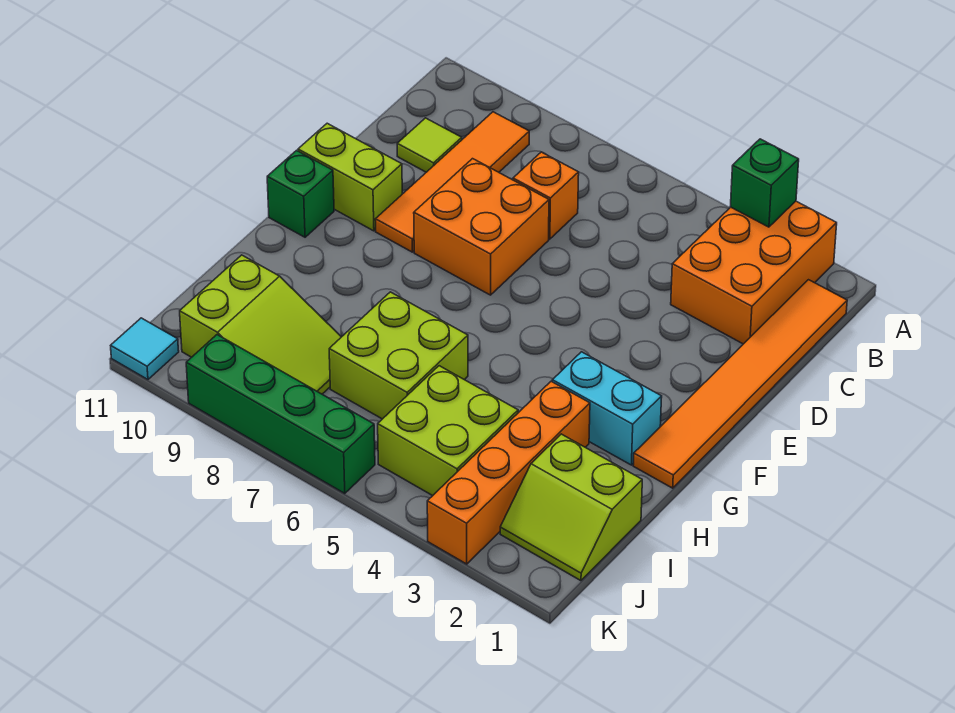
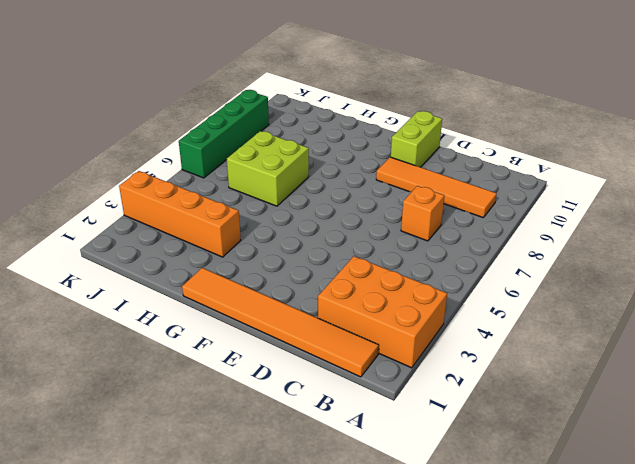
none -> lime 1x1 tile [397,118,462,172]
none -> orange 2x2 brick [414,159,549,295]
none -> green 1x1 brick [267,150,334,237]

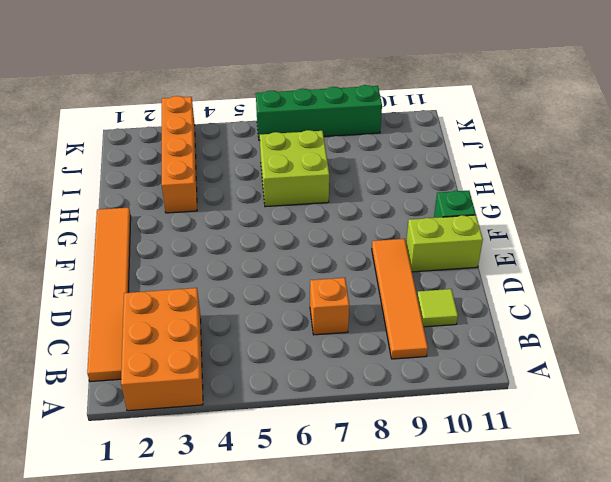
none -> orange 2x2 brick [414,159,549,295]
none -> cyan 1x2 brick [552,352,662,465]
none -> lime 2x2 slope [500,434,642,581]

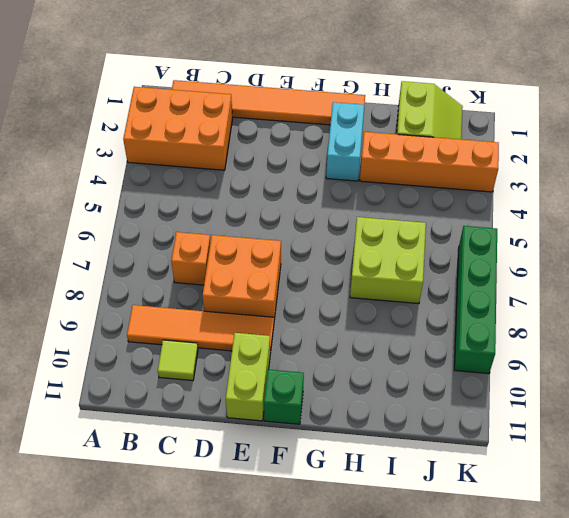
none -> lime 2x2 brick [378,366,518,496]
none -> lime 2x3 slope [180,255,341,394]
none -> cyan 1x1 tile [111,318,179,379]

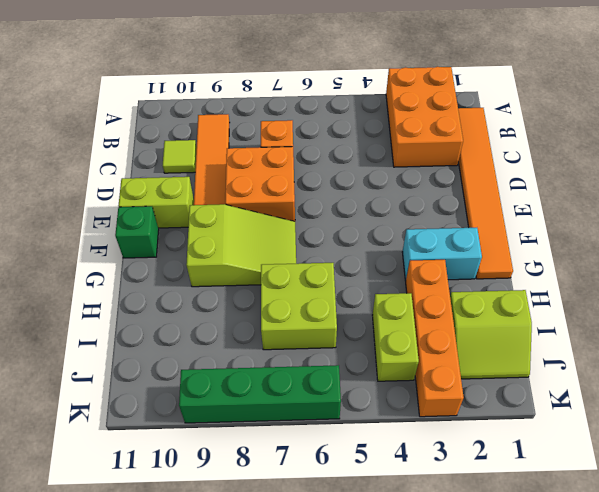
lime 2x3 slope [186,204,296,287] -> lime 2x3 slope moved to [180,255,341,394]
lime 1x2 brick [372,293,419,381] -> lime 2x2 brick [378,366,518,496]
none -> cyan 1x1 tile [111,318,179,379]
none -> green 1x1 brick [730,139,799,227]

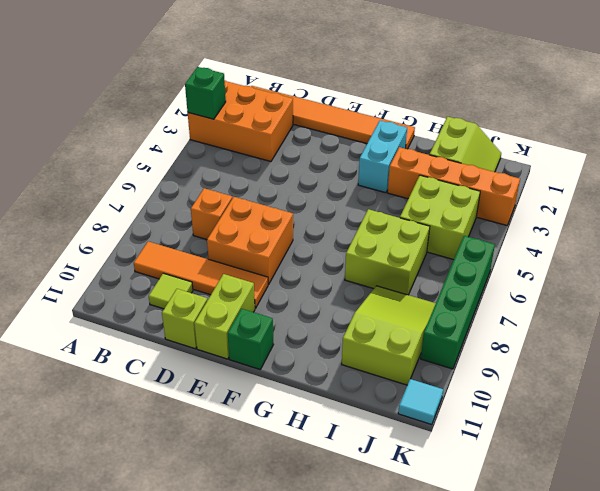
lime 1x1 brick [162,289,207,349] -> none

